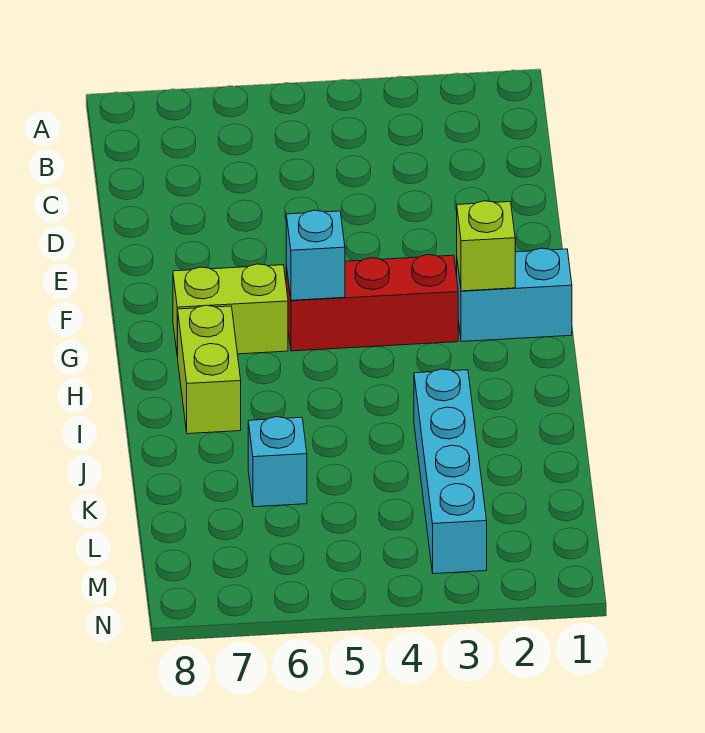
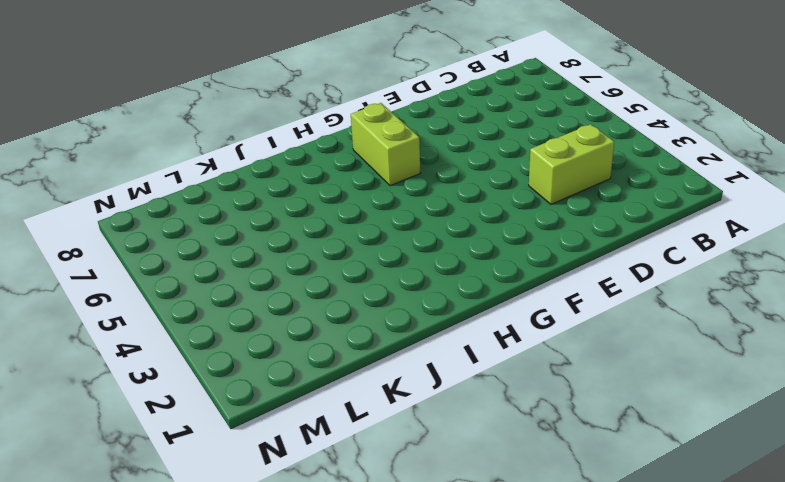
lime 1x2 brick [529,124,614,204] -> lime 1x2 brick moved to [178,305,241,434]
none -> cyan 1x2 brick [457,248,572,342]
none -> red 1x3 brick [286,255,458,351]

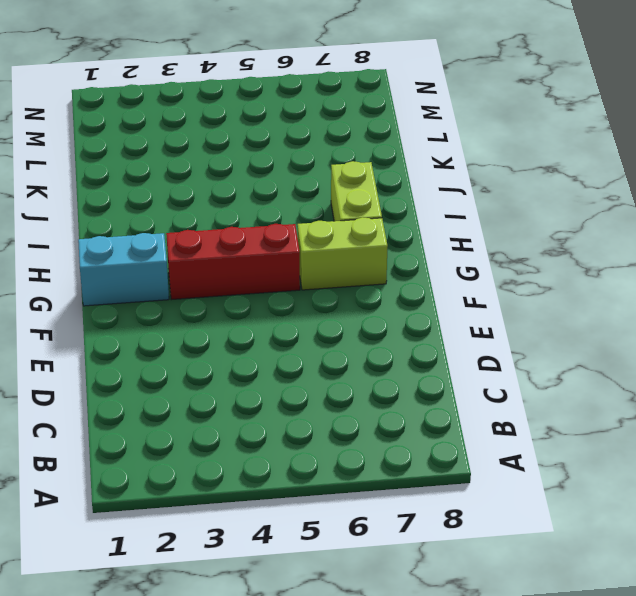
none -> cyan 1x4 brick [414,369,487,574]
none -> cyan 1x1 brick [248,417,307,507]

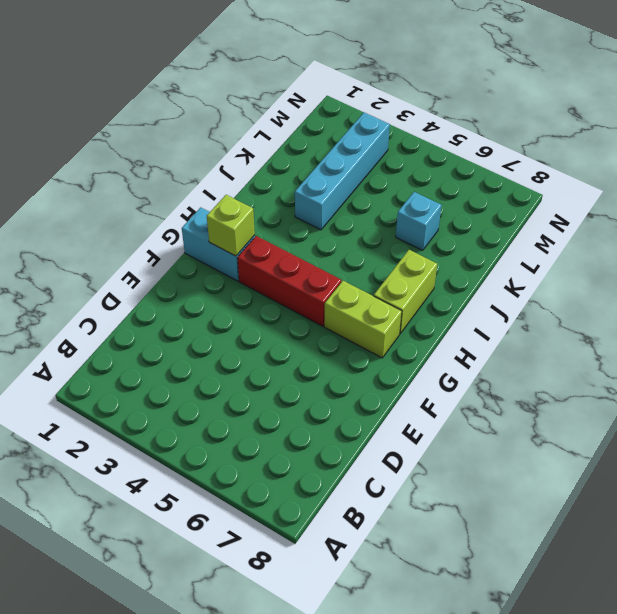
none -> cyan 1x1 brick [286,210,345,300]

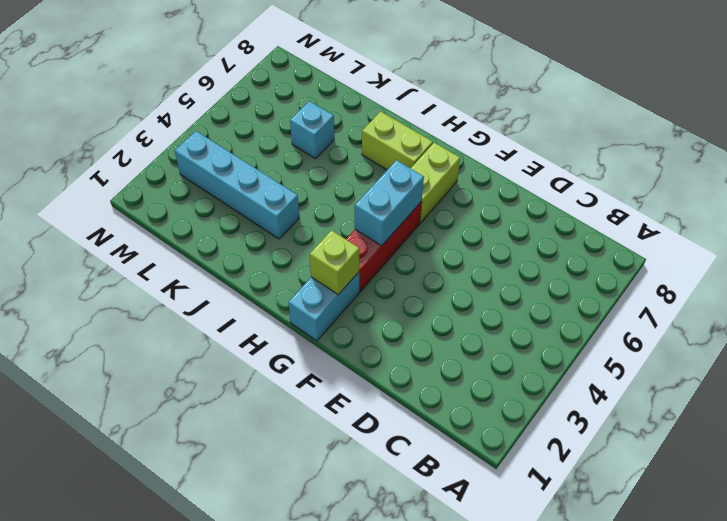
cyan 1x2 brick [355,160,424,246] -> cyan 1x1 brick [286,210,345,300]

